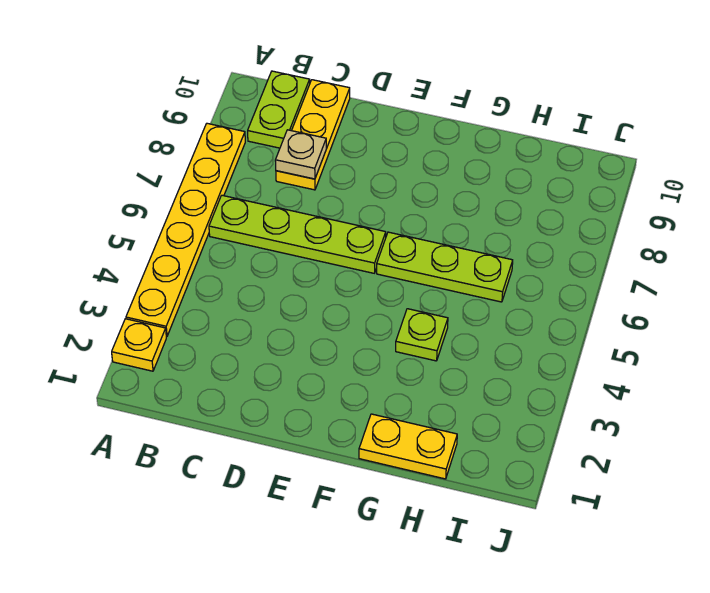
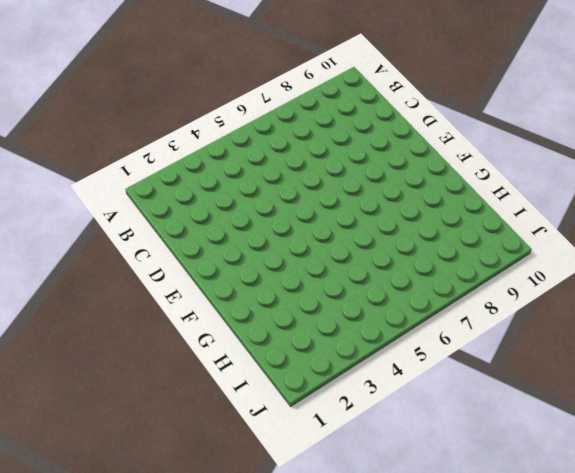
none -> yellow 1x1 plate [112,319,166,371]
none -> yellow 1x6 plate [126,123,245,337]

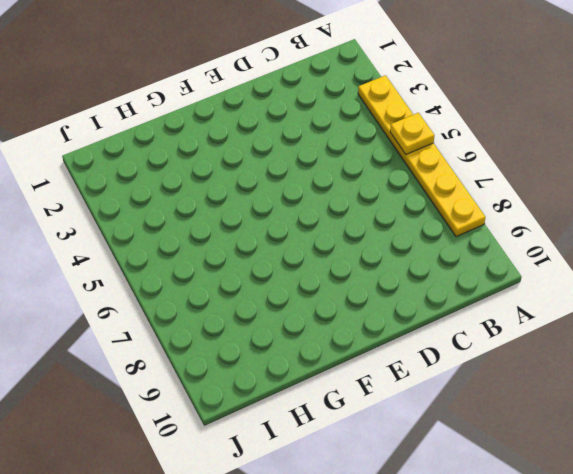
yellow 1x1 plate [390,113,434,154] -> yellow 1x1 plate moved to [112,319,166,371]
none -> lime 1x4 plate [209,195,386,273]
none -> lime 1x2 plate [248,71,310,148]

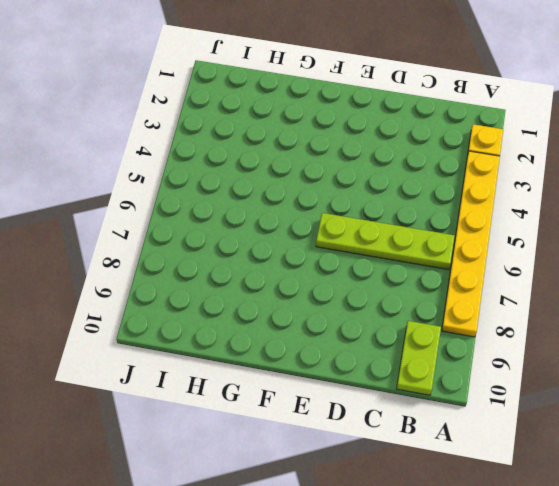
none -> yellow 1x3 plate [276,80,350,190]
none -> lime 1x3 plate [377,232,513,302]

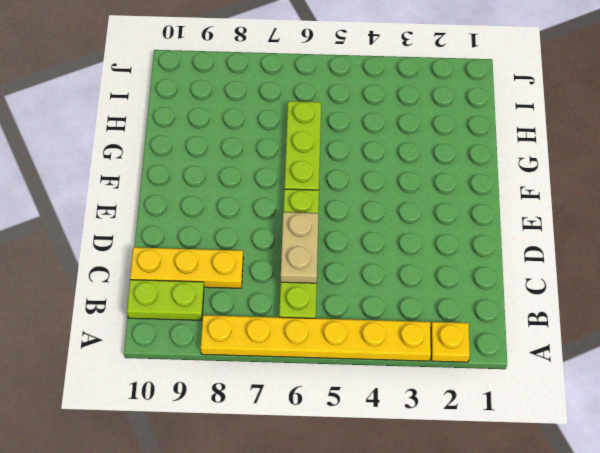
tan 1x2 plate [281,212,318,283] -> none
none -> yellow 1x2 plate [359,414,457,479]
none -> lime 1x1 plate [396,309,448,361]

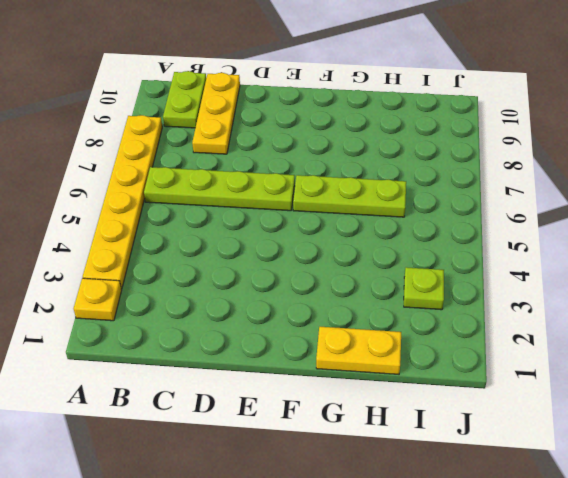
lime 1x1 plate [404,267,444,310] -> lime 1x1 plate moved to [396,309,448,361]
none -> tan 1x1 plate [275,130,326,179]

